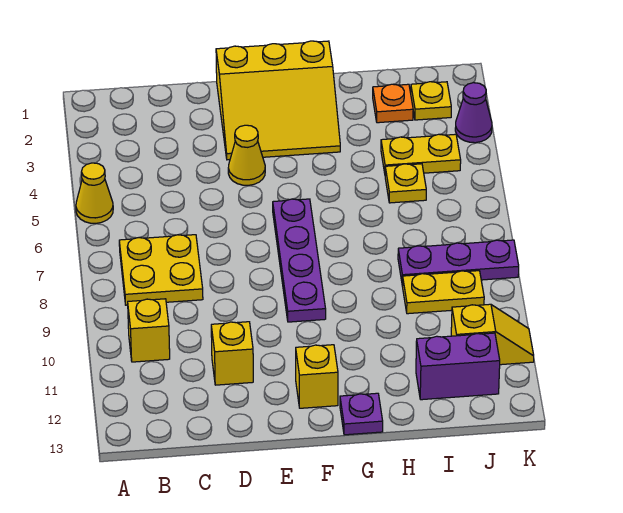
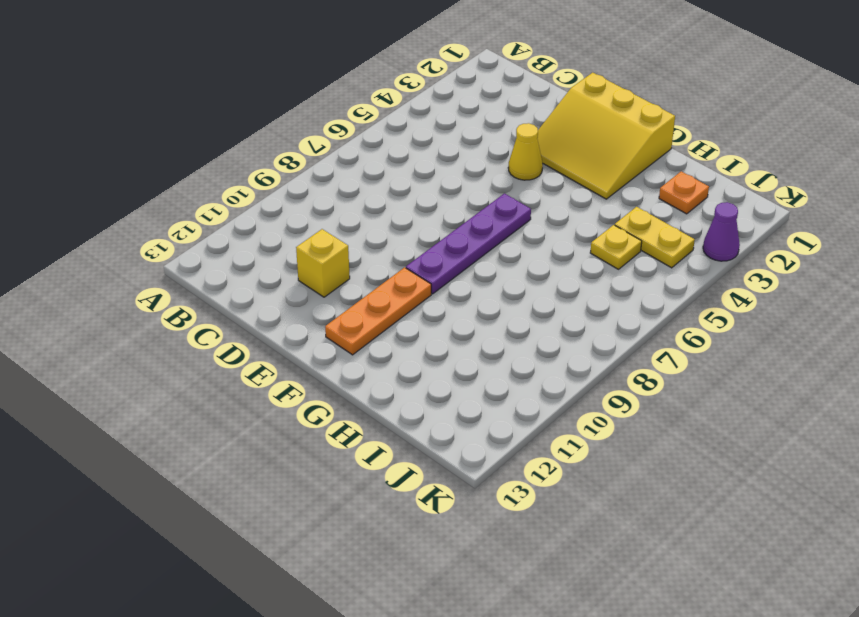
orange 1x3 plate [325,267,431,355] -> yellow 1x1 brick [296,345,338,408]
none -> yellow 1x1 cone [76,163,113,223]
none -> yellow 2x2 plate [119,235,203,305]
none -> yellow 1x1 brick [128,299,170,362]

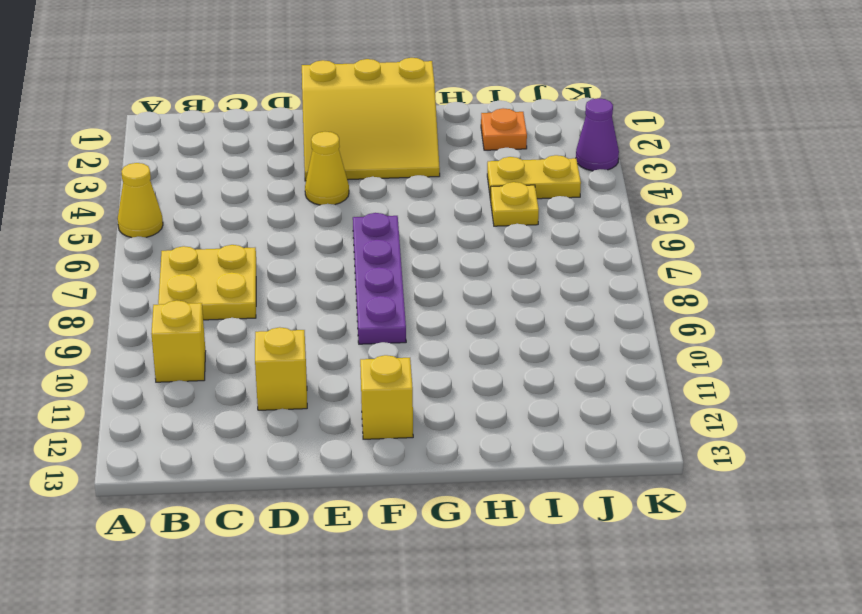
none -> purple 1x1 plate [340,393,383,435]
none -> purple 1x3 plate [398,240,519,285]
none -> yellow 1x2 plate [402,271,484,314]

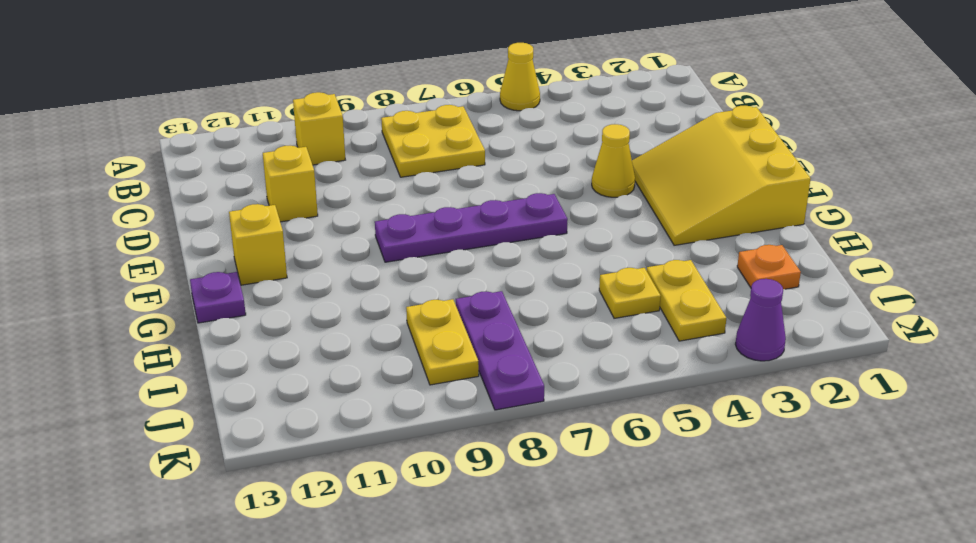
none -> purple 1x2 brick [416,333,500,400]
none -> yellow 1x1 plate [411,82,451,120]
none -> yellow 1x2 slope [451,304,534,365]

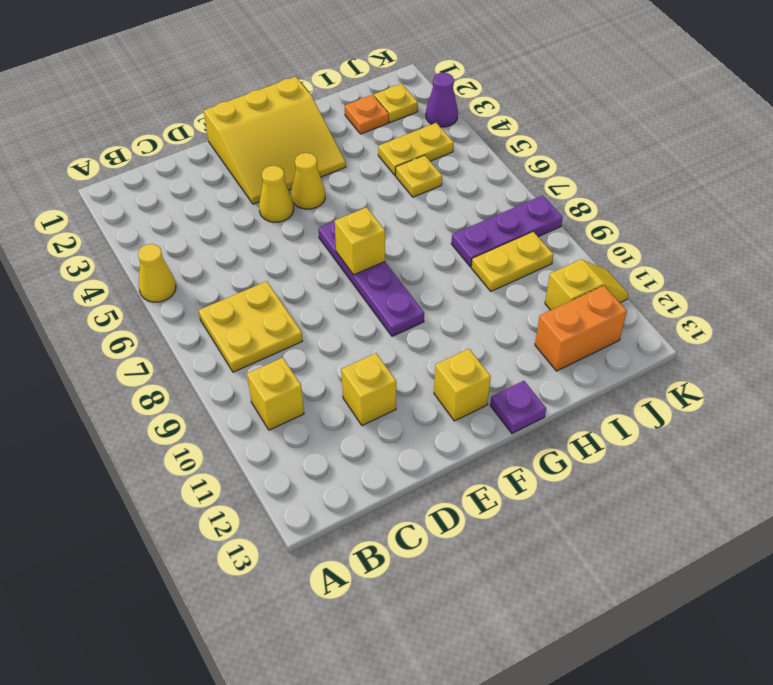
yellow 1x1 cone [291,153,325,209] -> none
yellow 1x1 brick [335,207,385,275] -> none
orange 1x2 brick [535,286,627,371] -> purple 1x2 brick [416,333,500,400]

